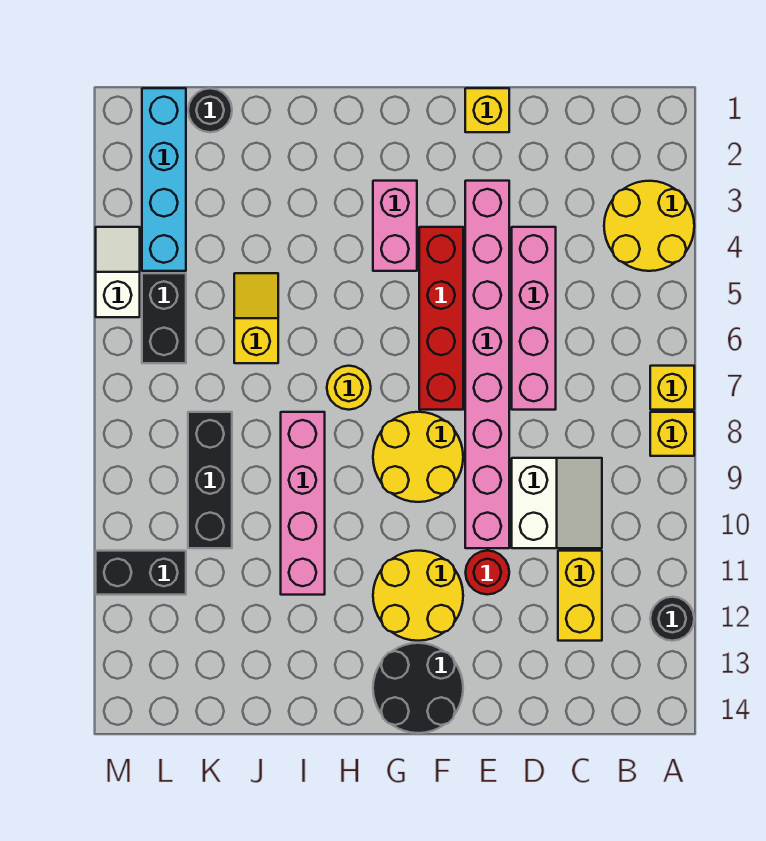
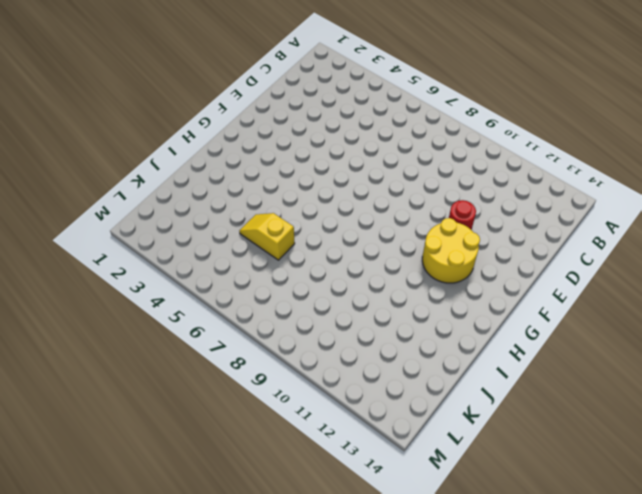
none -> yellow 2x2 round brick [604,181,694,271]
none -> yellow 1x1 brick [650,366,694,410]
none -> yellow 1x1 brick [650,412,694,456]

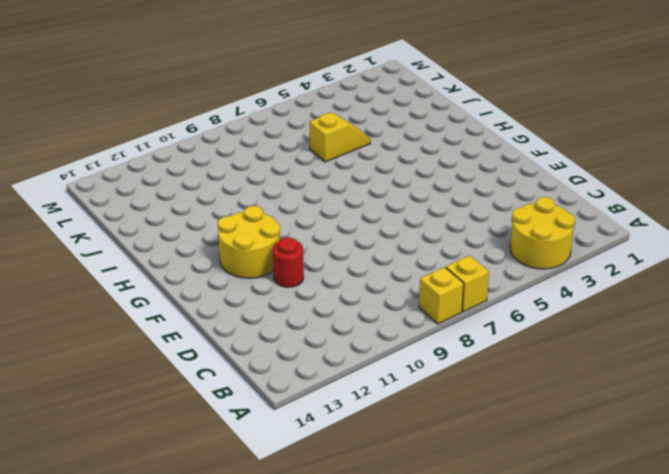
none -> black 1x1 round brick [650,597,694,641]
none -> white 2x2 slope [512,458,602,548]
none -> yellow 1x2 brick [558,551,602,641]

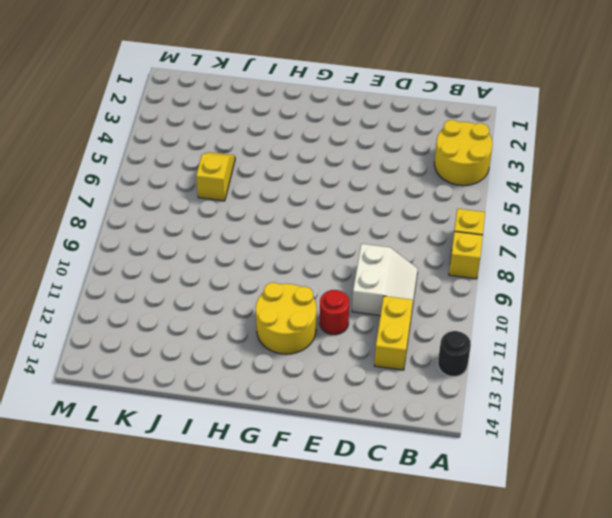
none -> pink 1x4 brick [512,227,556,410]
none -> yellow 1x1 brick [465,88,509,132]
none -> pink 1x8 brick [465,181,509,548]

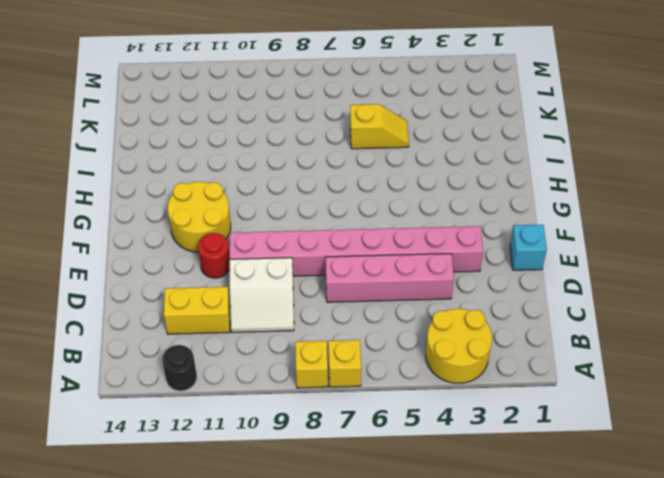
cyan 1x1 brick [510,225,547,270] -> yellow 1x1 brick [465,88,509,132]
none -> red 1x4 brick [419,227,463,410]
none -> yellow 2x2 round brick [373,412,463,502]
none -> black 2x2 round brick [373,643,463,733]

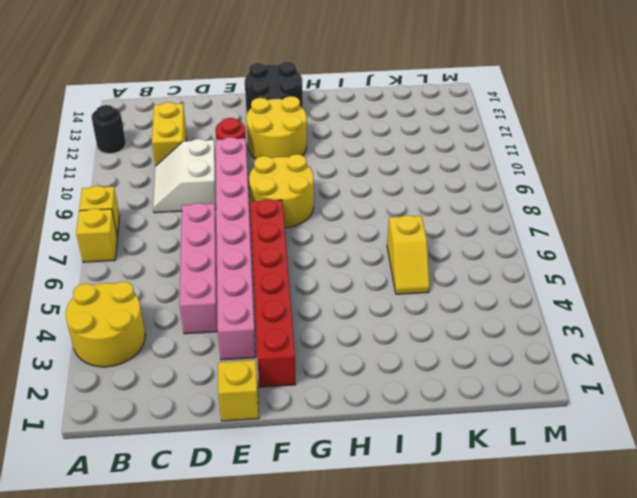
red 1x6 brick [250,199,296,387] -> red 1x4 brick [419,227,463,410]
none -> pink 1x2 brick [373,181,417,271]
none -> yellow 1x1 round brick [327,366,371,410]
none -> pink 1x4 brick [281,412,325,595]

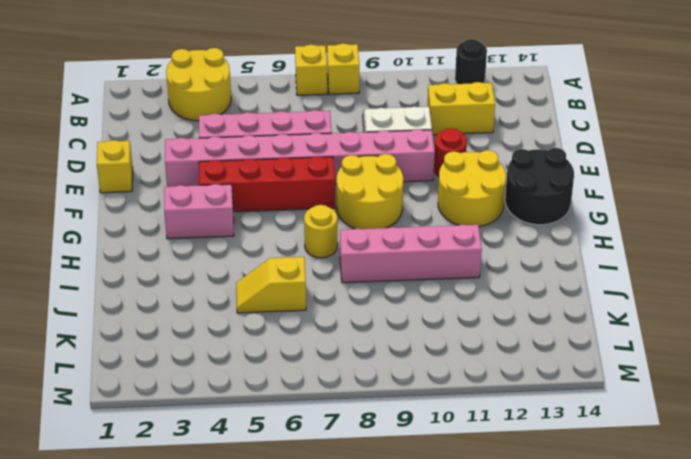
none -> black 1x1 round brick [188,88,232,132]
none -> black 1x3 brick [188,412,232,548]
none -> cyan 1x4 brick [142,88,186,271]

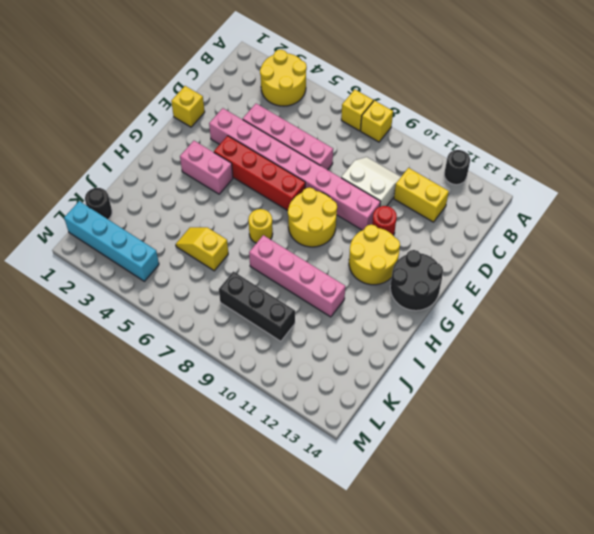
none -> black 1x2 brick [142,273,186,363]
none -> black 1x2 brick [96,551,186,595]
none -> white 1x2 slope [96,227,140,317]

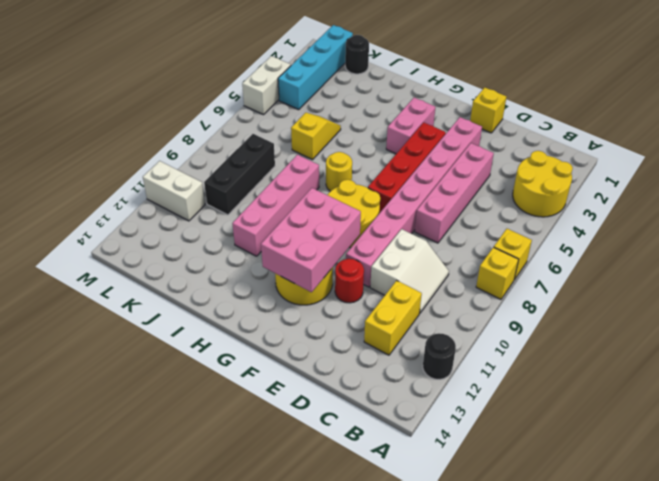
pink 2x3 brick [261,188,361,292] -> none
white 1x2 brick [143,161,205,221] -> black 1x2 brick [96,551,186,595]
white 1x2 brick [242,56,291,115] -> white 1x2 slope [96,227,140,317]
none -> black 2x2 round brick [373,643,463,733]
none -> black 1x2 brick [142,273,186,363]

